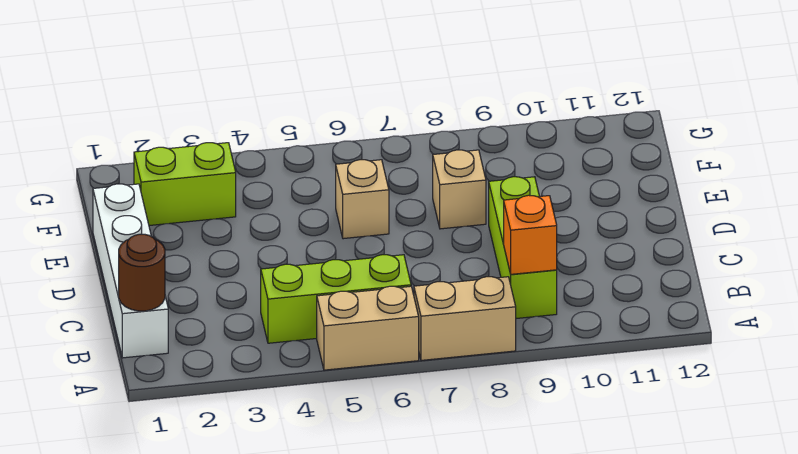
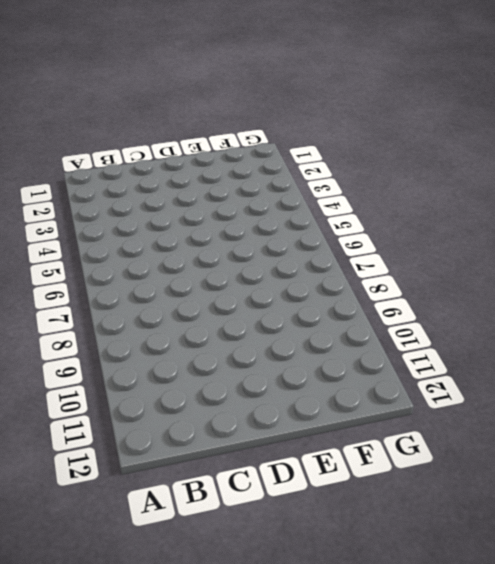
none -> tan 1x2 brick [317,286,419,370]
none -> tan 1x2 brick [414,277,516,360]

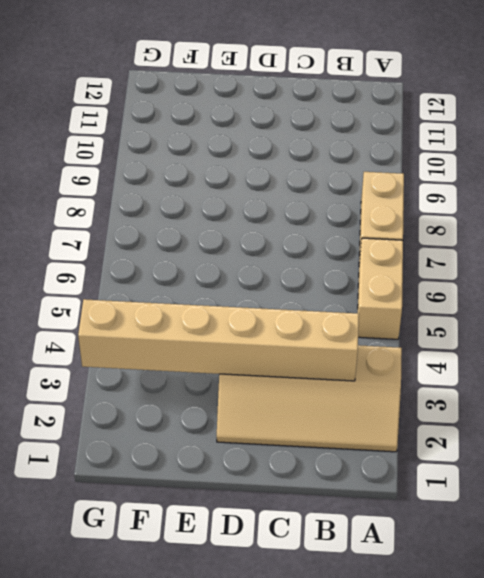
tan 2x4 slope [217,345,402,452] -> none
tan 1x6 brick [78,299,359,381] -> none
none -> white 1x4 brick [93,184,168,358]
none -> lime 1x3 brick [261,255,411,343]

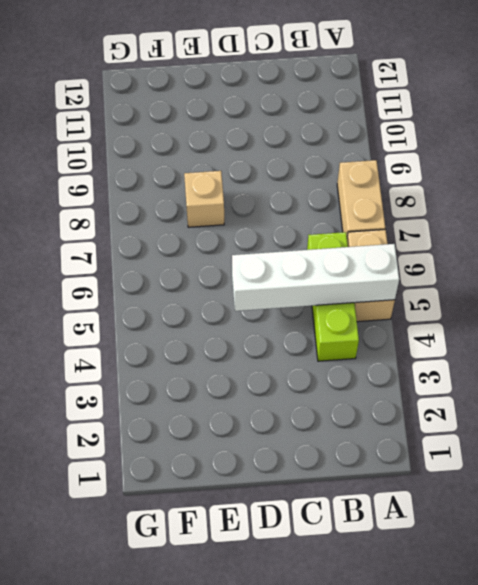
white 1x4 brick [232,244,399,311] -> white 1x4 brick moved to [93,184,168,358]
none -> lime 1x3 brick [489,177,557,319]
none -> tan 1x1 brick [336,160,389,239]

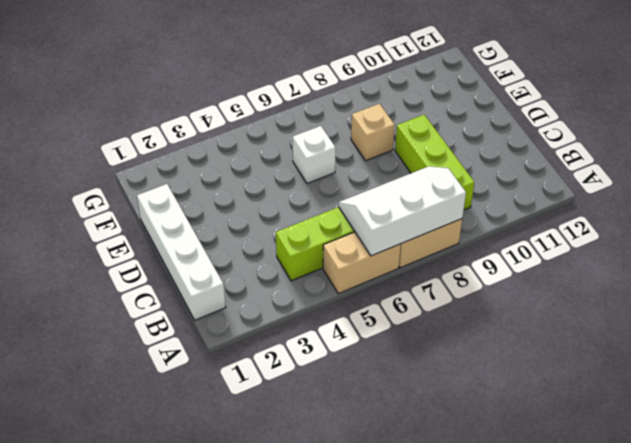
white 2x3 slope [339,166,466,256] -> none
white 1x1 brick [293,126,335,183] -> tan 1x1 brick [336,160,389,239]
none -> lime 1x2 brick [134,143,236,226]
none -> brown 1x1 round brick [119,234,165,311]

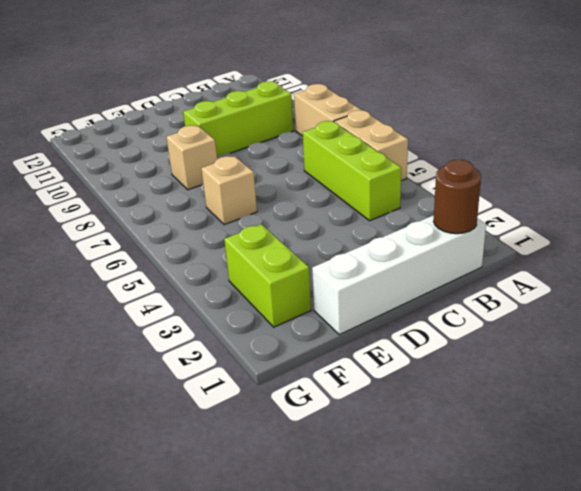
none -> orange 1x1 brick [504,195,557,274]

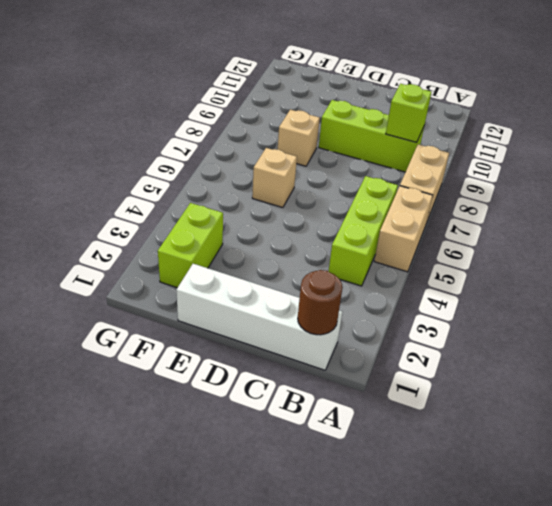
lime 1x1 brick [386,84,431,142] -> orange 1x1 brick [504,195,557,274]

